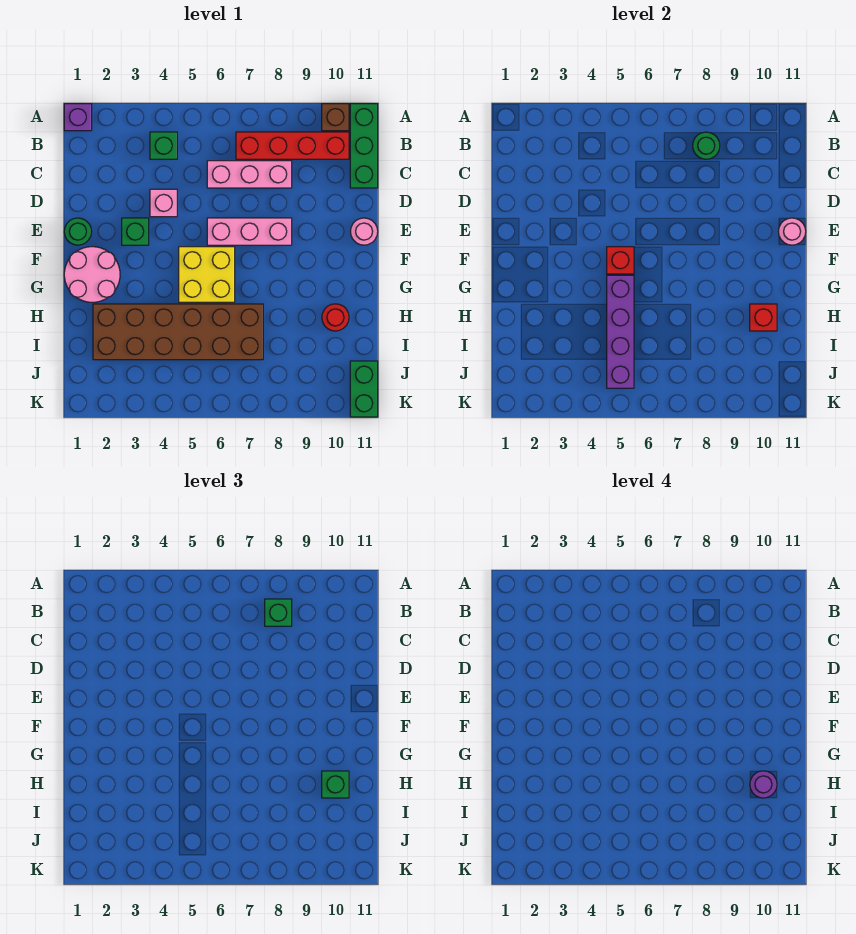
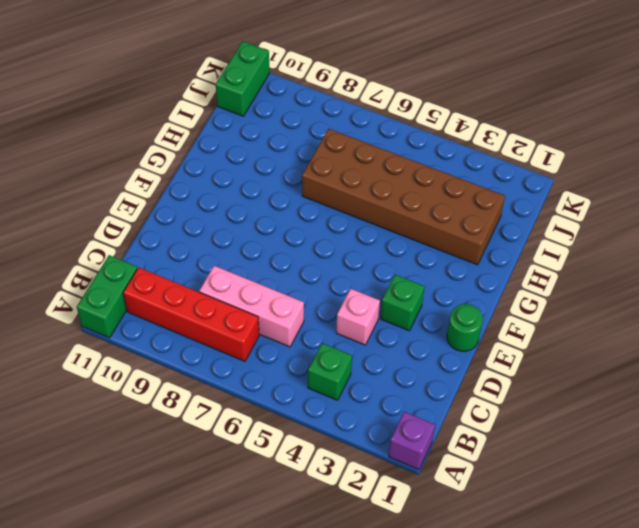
green 1x2 brick [77,255,137,338] -> green 1x3 brick [350,104,378,188]
none -> brown 1x1 brick [322,104,349,131]
none -> pink 1x3 brick [207,218,292,245]
none -> pink 1x1 round brick [350,218,378,245]

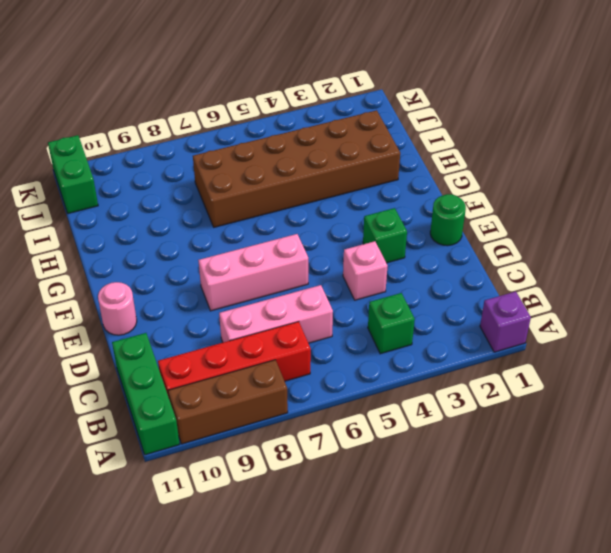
brown 1x3 brick [168,360,288,444] -> brown 1x1 brick [322,104,349,131]
none -> pink 2x2 round brick [64,247,120,302]
none -> yellow 2x2 brick [179,247,235,302]
none -> red 1x1 round brick [322,304,349,331]

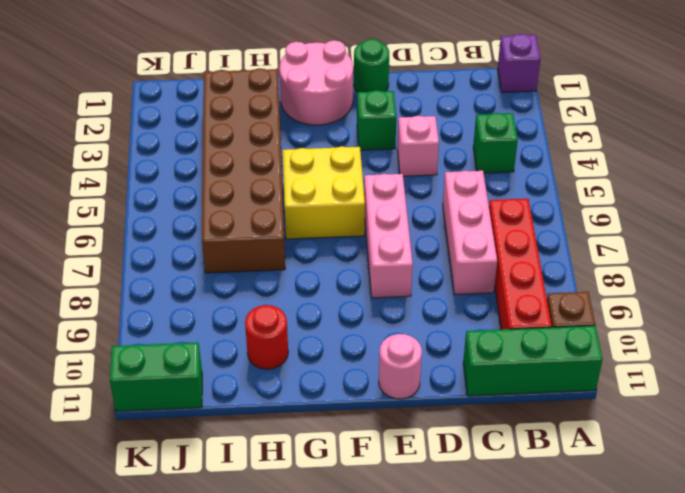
none -> green 1x1 round brick [693,132,720,159]
none -> pink 1x1 round brick [778,218,806,245]
none -> red 1x1 brick [607,247,634,274]

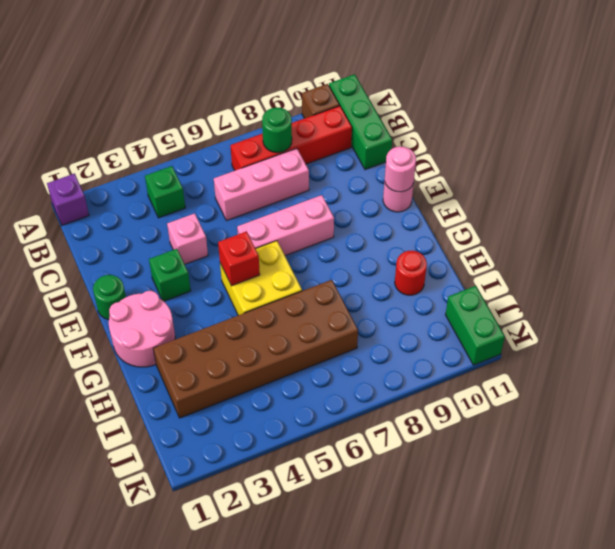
none -> purple 1x4 brick [607,275,634,388]
none -> red 1x1 brick [750,304,777,331]
none -> green 1x1 brick [265,599,292,626]

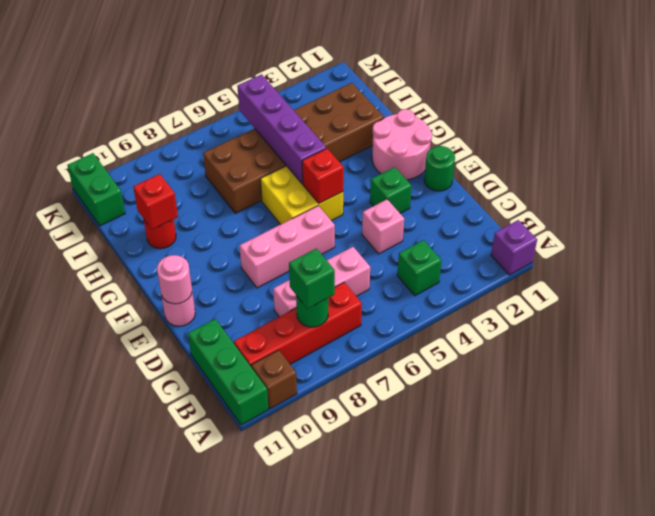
none -> green 1x1 brick [322,771,349,798]
none -> purple 1x1 round brick [750,771,777,798]

